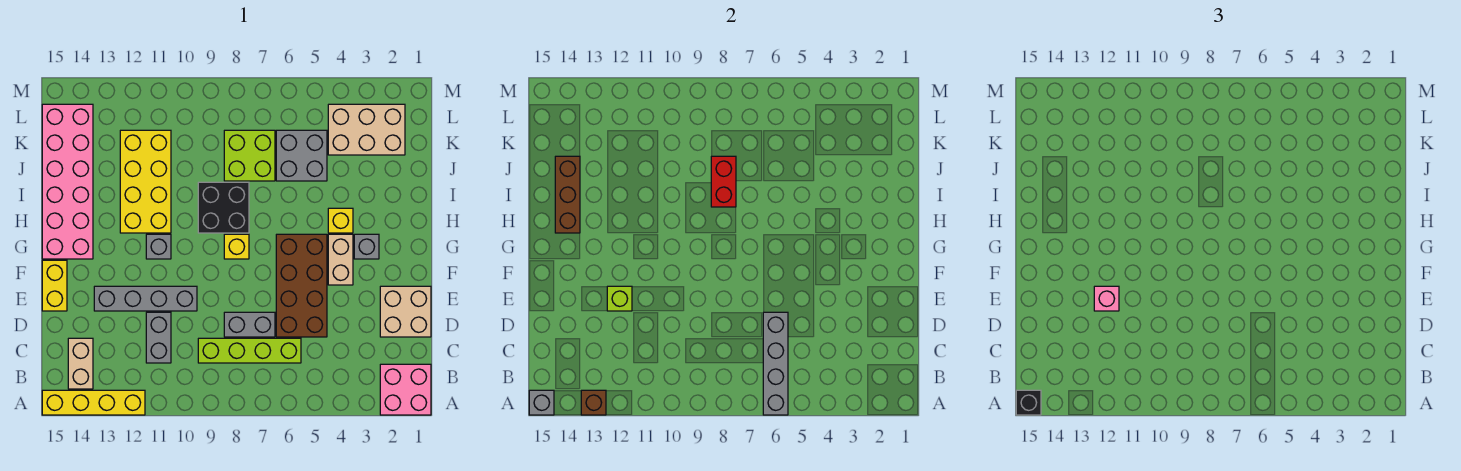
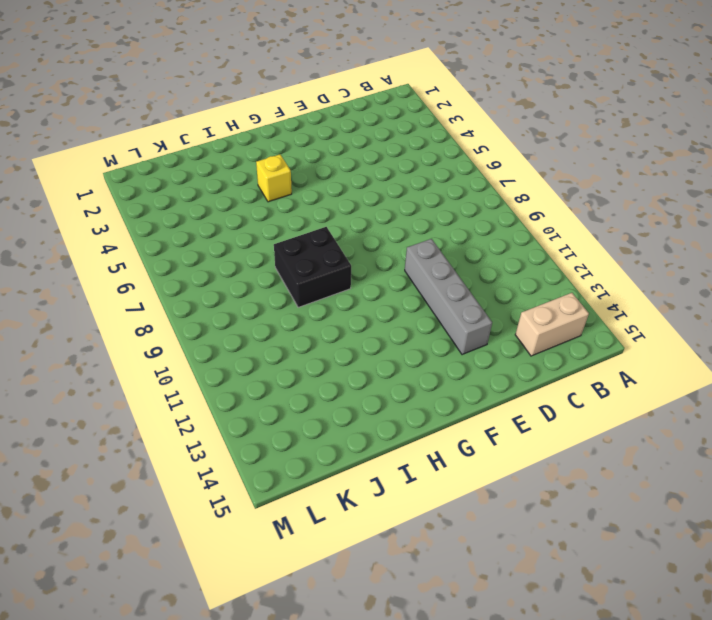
none -> pink 2x2 brick [380,364,431,415]
none -> yellow 1x4 brick [42,390,145,415]
none -> lime 1x4 brick [198,338,301,363]

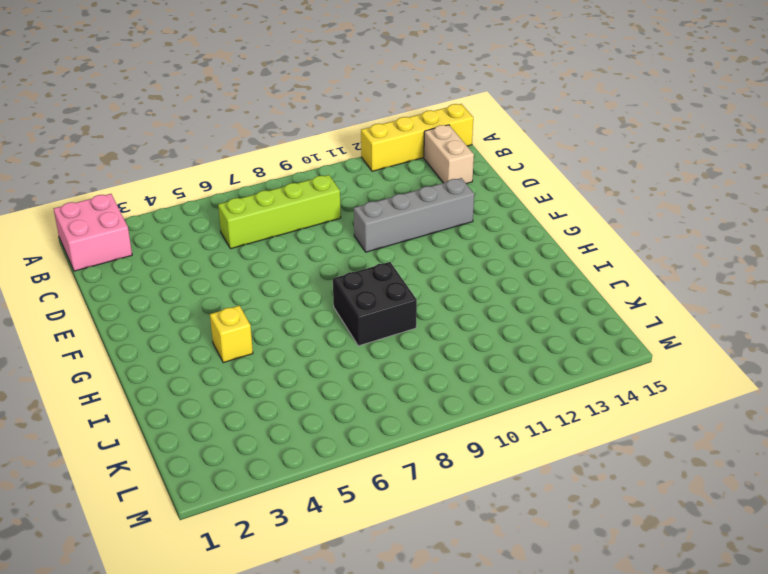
none -> grey 1x2 brick [146,312,171,363]
none -> tan 2x2 brick [380,286,431,337]
none -> brown 2x4 brick [276,234,327,337]

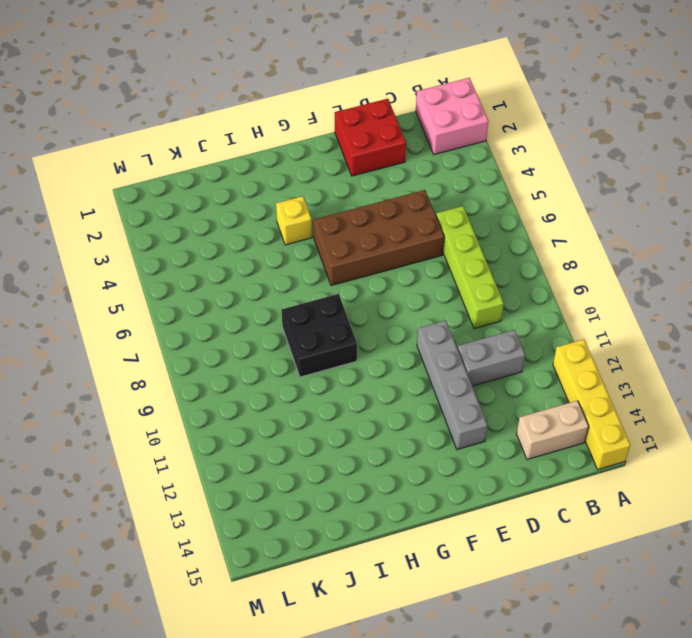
red 2x2 brick [335,99,406,176] -> tan 2x2 brick [380,286,431,337]
none -> grey 1x2 brick [224,312,275,337]
none -> yellow 1x2 brick [42,260,67,311]
none -> tan 1x2 brick [328,234,353,285]

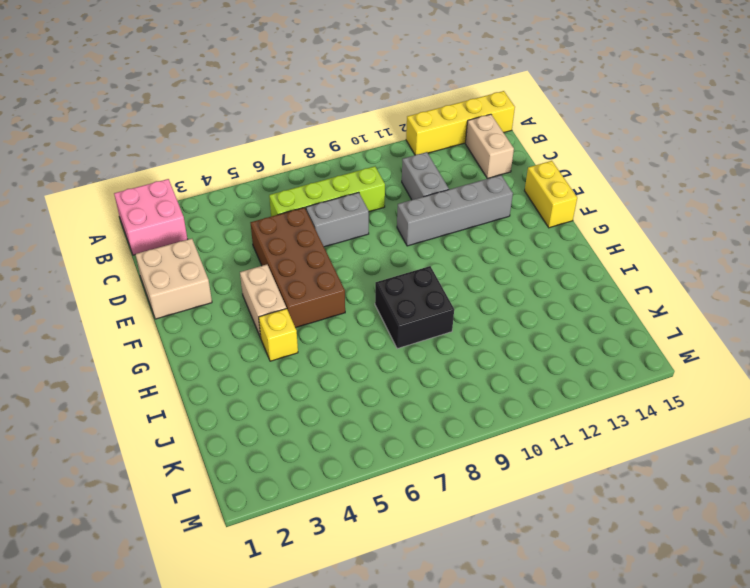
none -> grey 1x1 brick [354,234,379,259]
none -> yellow 1x1 brick [224,234,249,259]
none -> grey 1x1 brick [146,234,171,259]

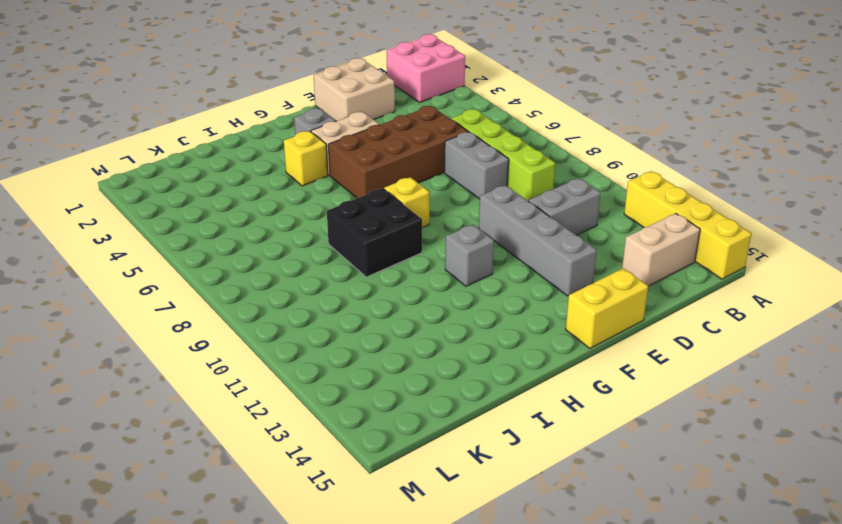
none -> pink 2x6 brick [42,104,93,259]
none -> yellow 2x4 brick [120,130,171,233]
none -> grey 2x2 brick [276,130,327,181]

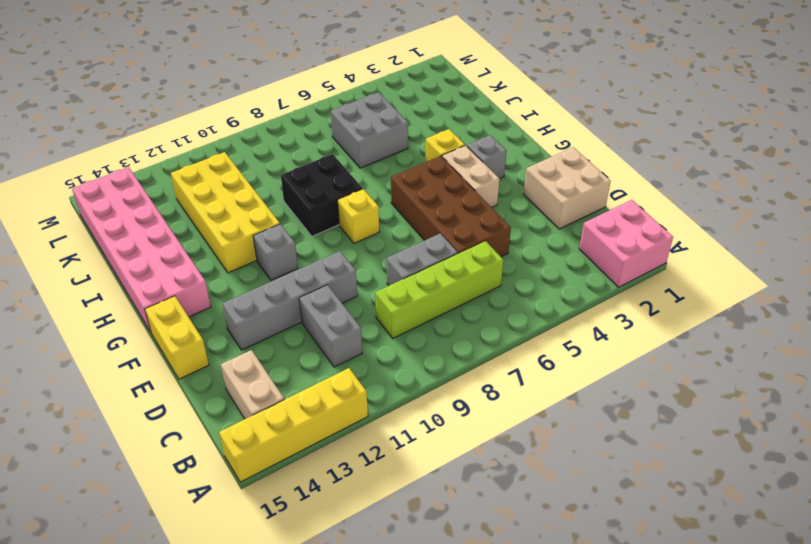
none -> lime 2x2 brick [224,130,275,181]
none -> tan 2x3 brick [328,104,405,155]
none -> grey 1x4 brick [763,312,788,415]

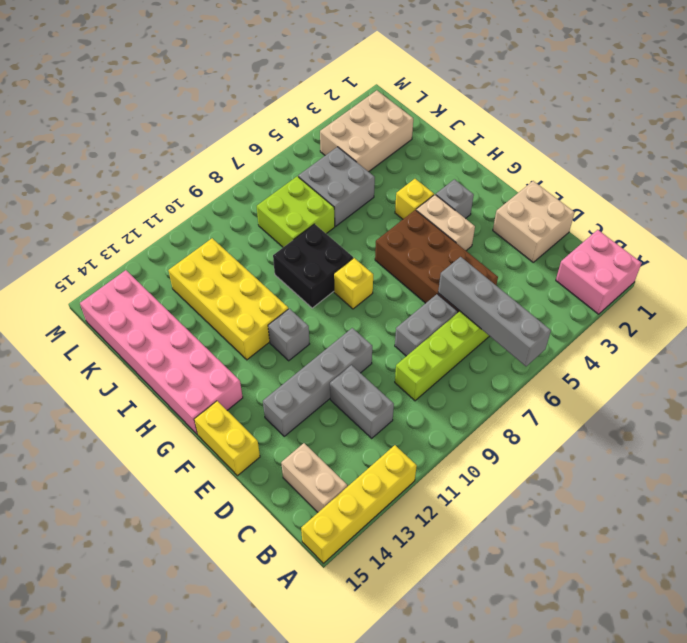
none -> brown 1x1 brick [581,390,606,415]
none -> grey 1x1 brick [529,390,554,415]
none -> lime 1x1 brick [607,286,632,311]

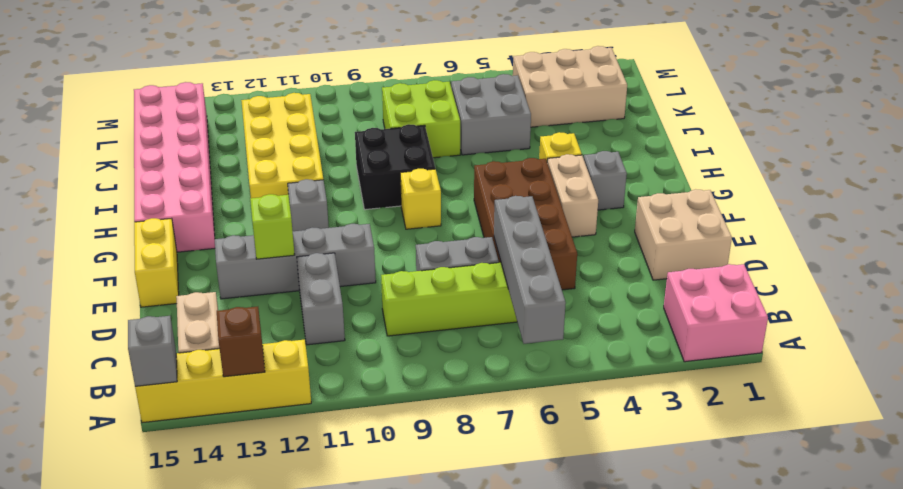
none -> brown 1x3 brick [555,156,580,233]
none -> red 1x2 brick [711,156,736,207]
none -> black 1x1 brick [1016,390,1041,415]

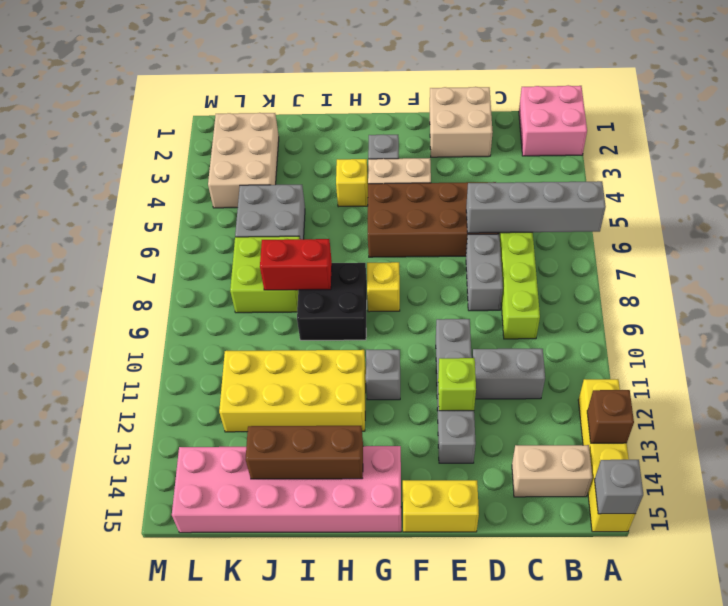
none -> black 1x1 brick [1016,390,1041,415]
none -> pink 1x1 brick [1094,286,1119,311]

